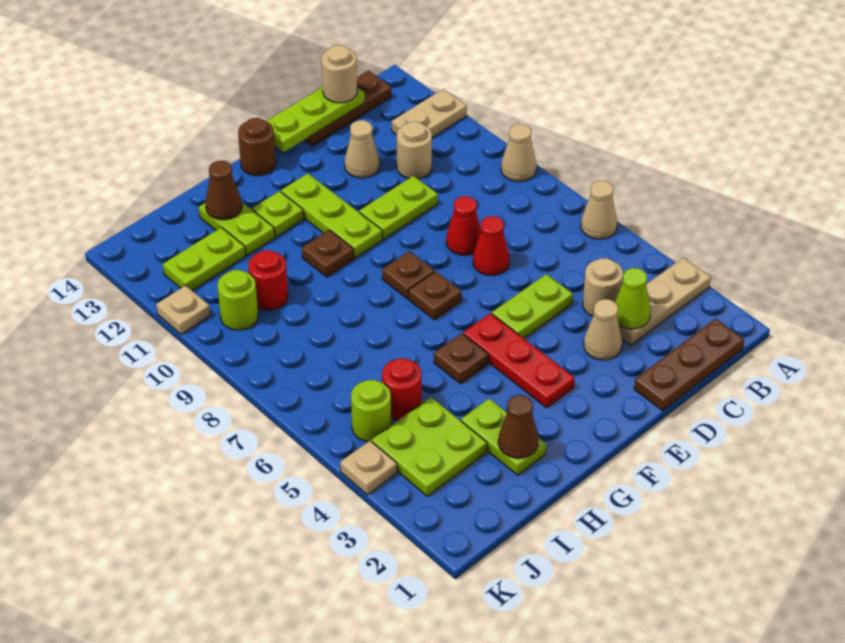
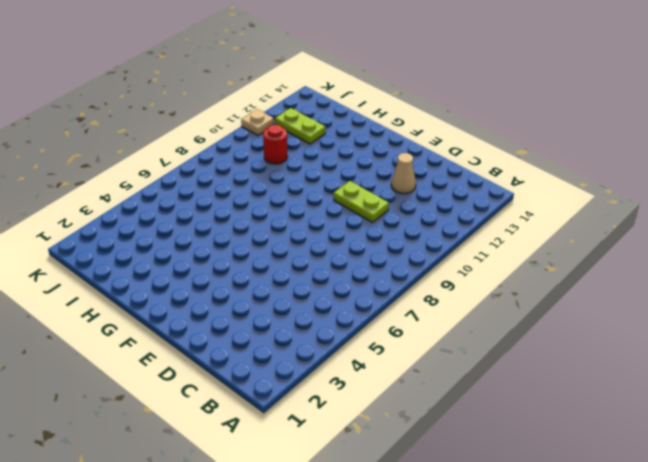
none -> tan 1x3 plate [619,258,711,345]
none -> tan 1x1 cone [581,180,617,239]
none -> tan 1x1 cone [501,124,536,182]
none -> tan 1x2 plate [392,89,467,138]

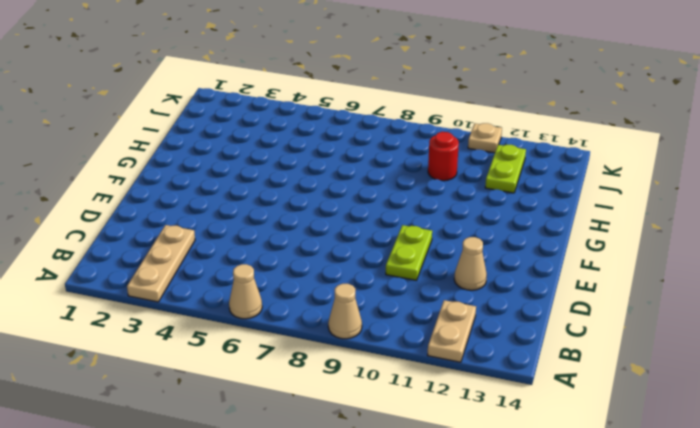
none -> brown 1x3 plate [634,319,744,411]
none -> brown 1x3 plate [305,71,391,146]
none -> tan 1x1 round brick [583,258,623,316]
none -> tan 1x1 round brick [397,122,432,179]

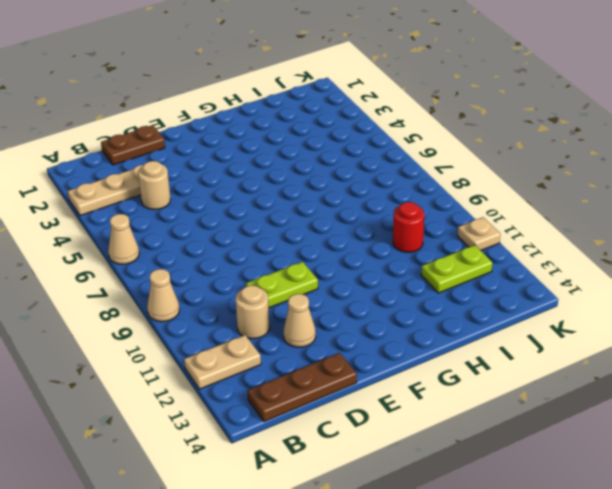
brown 1x2 plate [101,125,165,165] -> brown 1x3 plate [634,319,744,411]
none -> tan 1x1 cone [584,299,622,360]
none -> lime 1x2 plate [492,274,573,338]
none -> red 1x1 cone [473,216,509,276]
none -> red 1x1 cone [446,196,481,255]

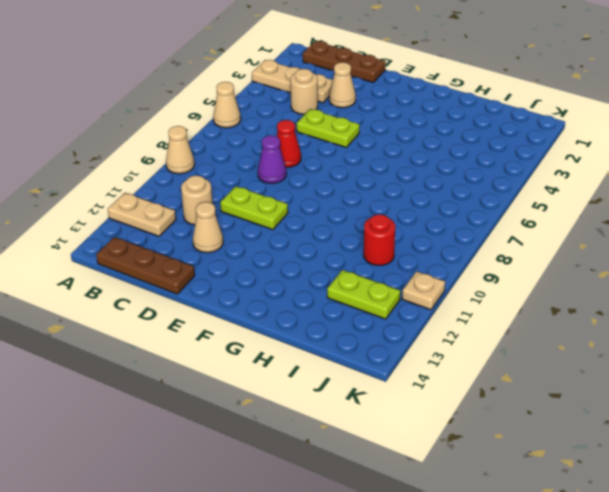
purple 1x1 cone [258,135,286,183] -> red 1x1 cone [446,196,481,255]
none -> red 1x3 plate [463,313,575,408]
none -> brown 1x1 plate [409,272,462,320]
none -> brown 1x1 plate [382,251,435,299]
none -> lime 1x3 plate [281,173,382,258]

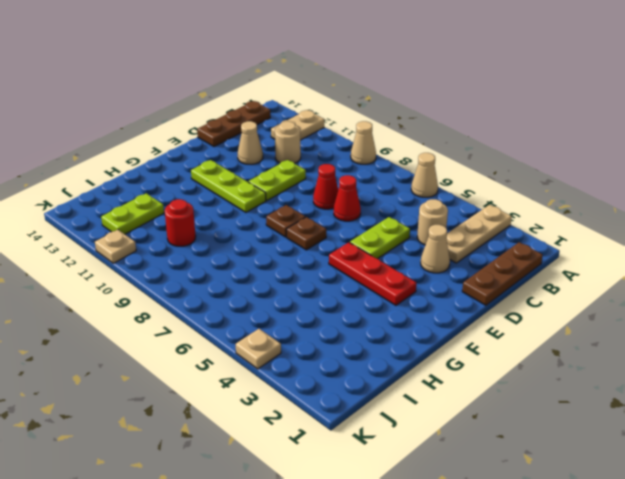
none -> brown 1x1 round brick [238,118,276,176]
none -> brown 1x1 plate [434,333,488,384]
none -> brown 1x1 plate [302,230,354,277]
none -> lime 1x1 plate [252,191,304,237]

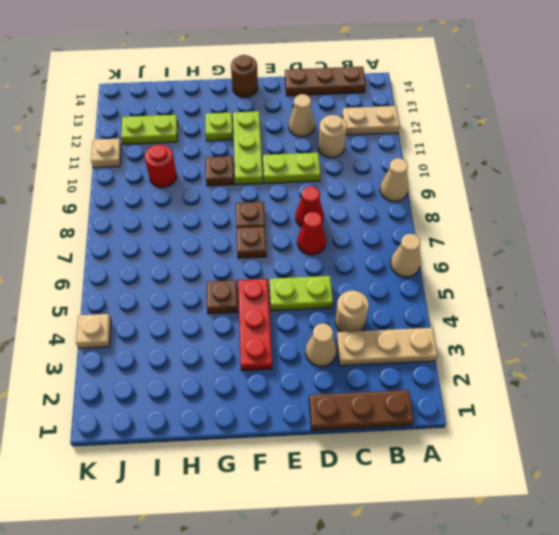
none -> lime 1x2 plate [461,399,546,475]
none -> lime 1x2 plate [199,203,275,255]
none -> lime 2x2 plate [372,397,487,496]
none -> red 1x1 round brick [382,359,421,420]

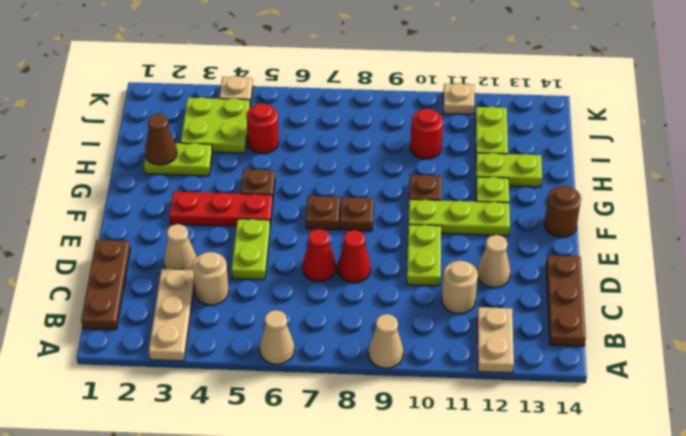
none -> lime 1x1 round brick [351,380,391,442]
none -> lime 1x1 round brick [218,270,258,330]
none -> lime 1x1 cone [615,268,650,329]
none -> lime 1x3 plate [267,87,365,152]

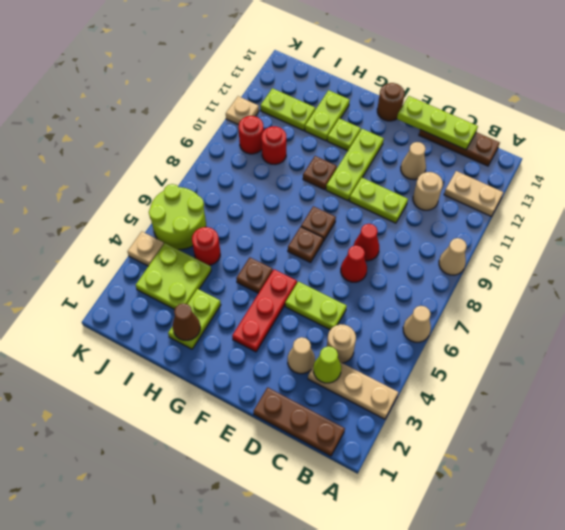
lime 2x2 round brick [149,184,206,250] -> lime 1x1 round brick [351,380,391,442]
red 1x1 round brick [238,116,264,154] -> lime 1x1 round brick [218,270,258,330]
none -> brown 1x1 cone [205,161,242,220]
none -> tan 1x1 round brick [321,45,357,103]

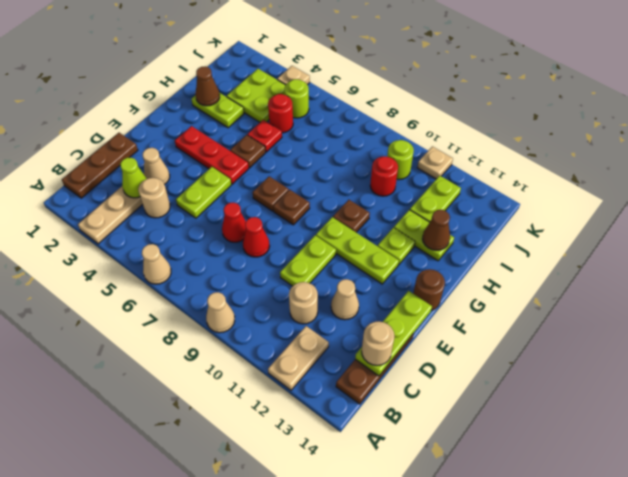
red 1x1 plate [247,120,282,152] -> none

